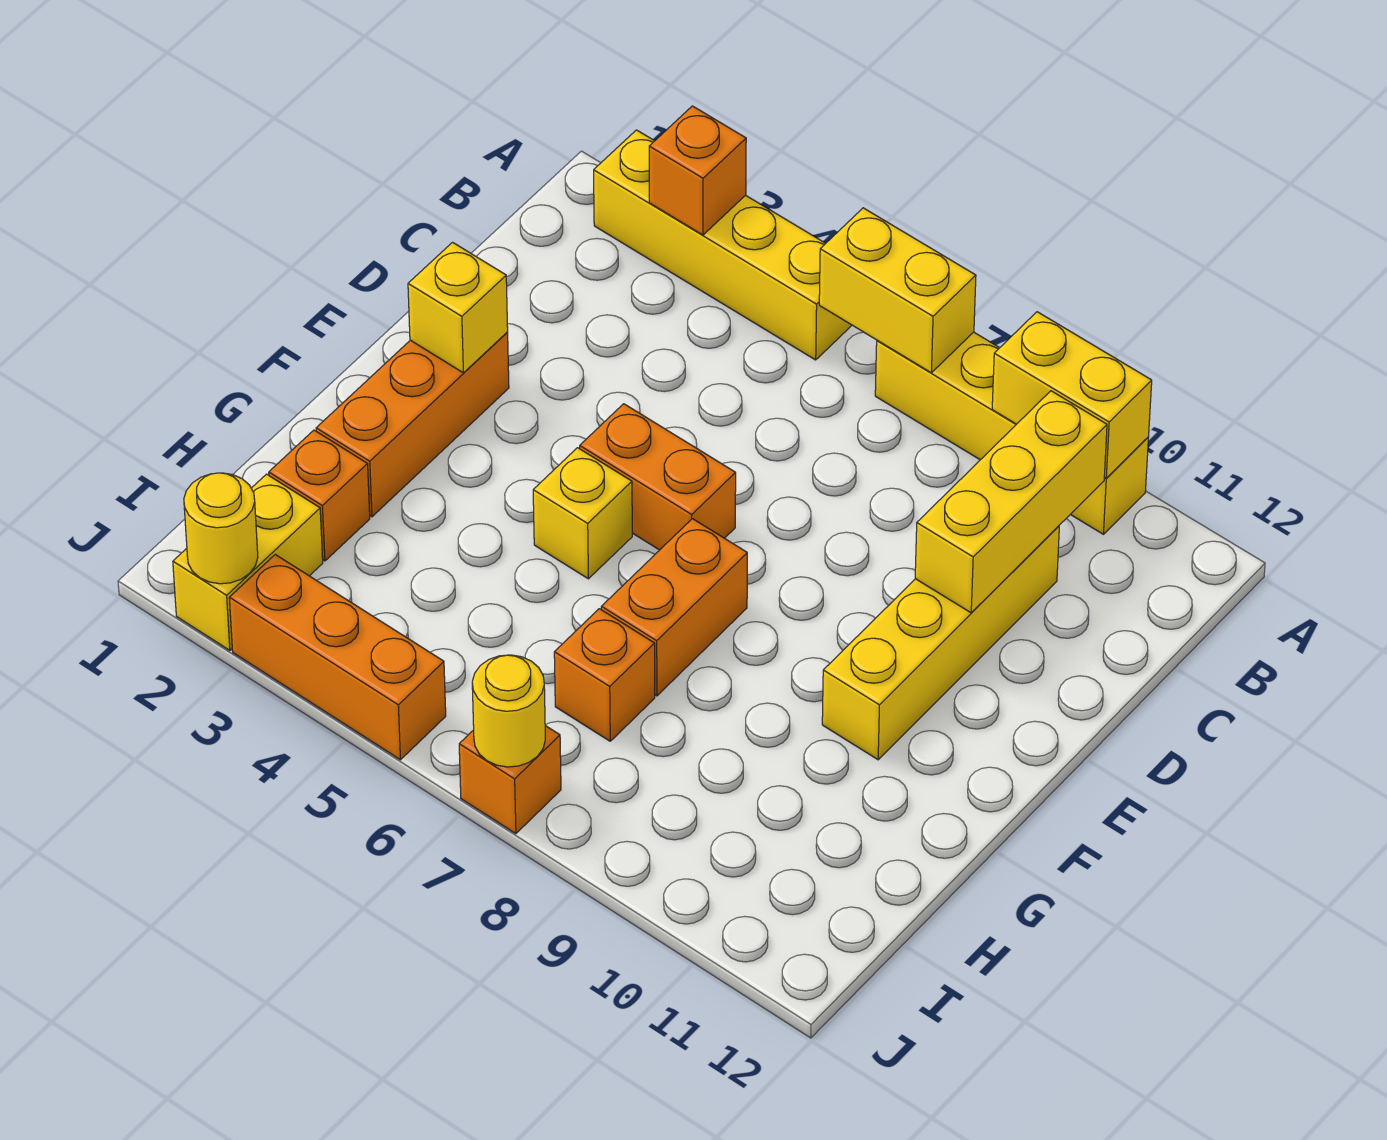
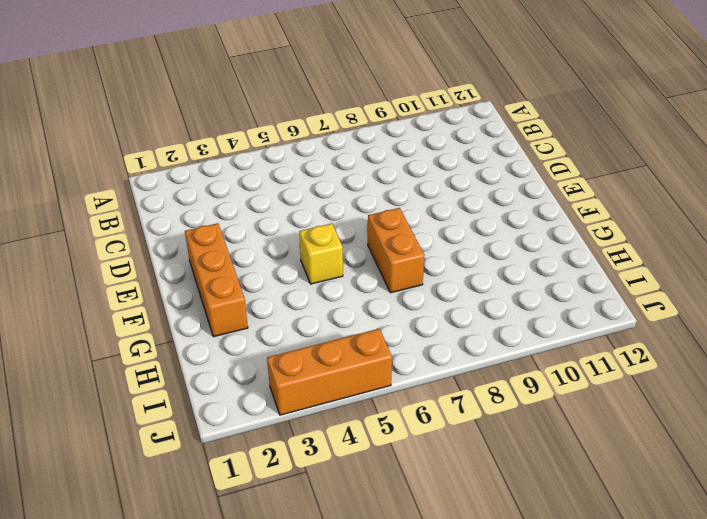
none -> yellow 1x4 brick [594,130,852,360]
none -> yellow 1x4 brick [875,332,1149,534]
none -> yellow 1x4 brick [822,526,1059,760]

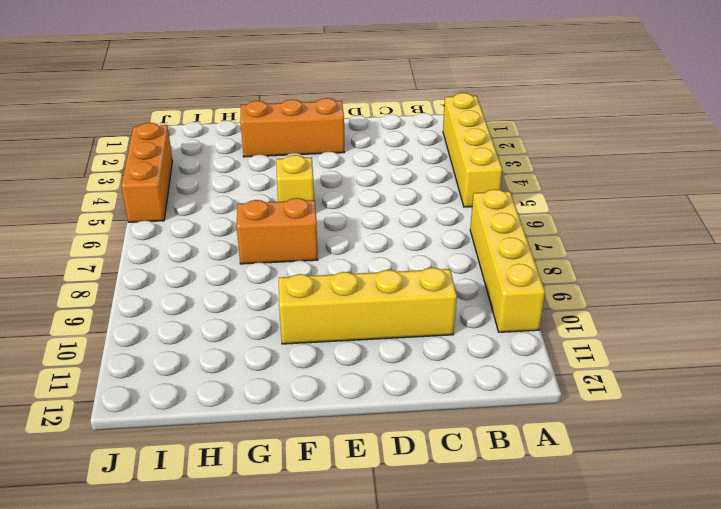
none -> orange 1x2 brick [580,404,736,550]
none -> orange 1x1 brick [269,430,370,561]
none -> orange 1x1 brick [554,609,655,741]

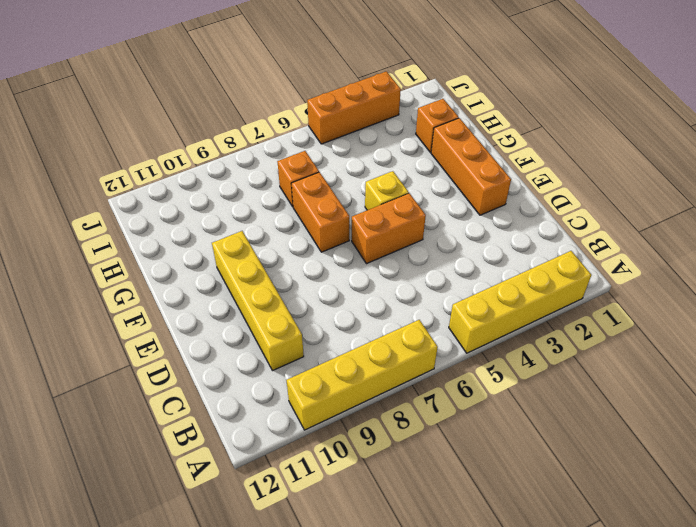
none -> yellow 1x2 brick [173,474,323,650]
none -> orange 1x1 brick [459,726,561,834]
none -> orange 1x1 brick [649,106,746,235]

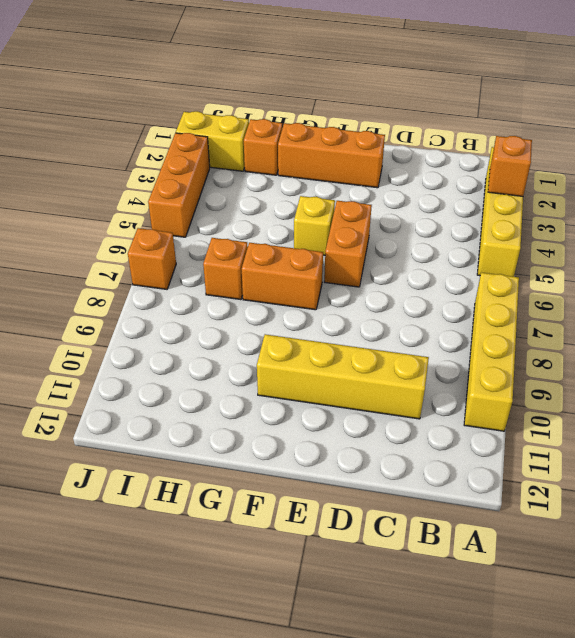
none -> yellow 1x2 brick [819,208,976,373]
none -> yellow 1x2 brick [992,312,1152,478]
none -> yellow 1x3 brick [915,391,1107,613]

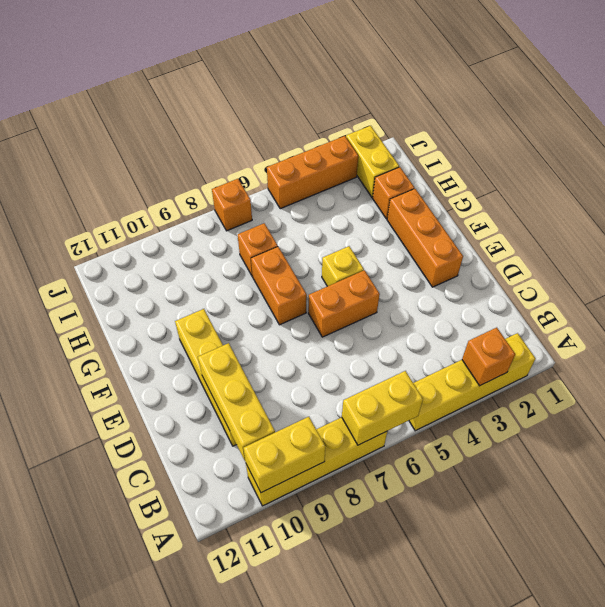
none -> yellow 1x1 brick [408,242,508,373]
none -> yellow 1x1 round brick [184,473,258,584]
none -> yellow 1x1 round brick [472,655,545,767]

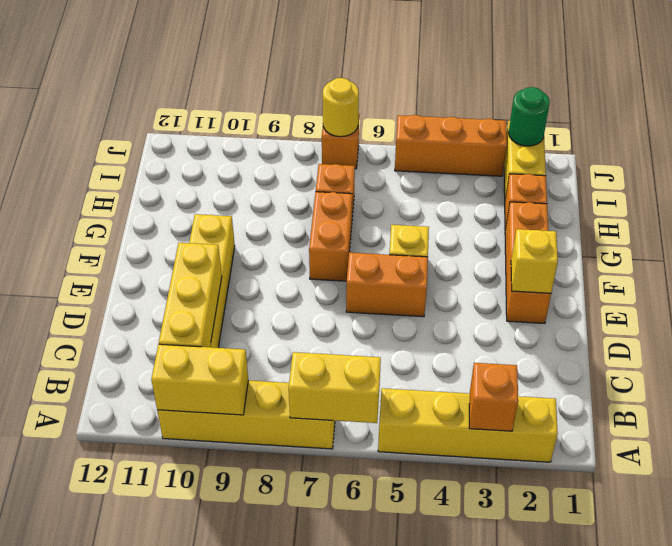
green 1x1 round brick [509,87,550,146] -> yellow 1x1 round brick [184,473,258,584]

